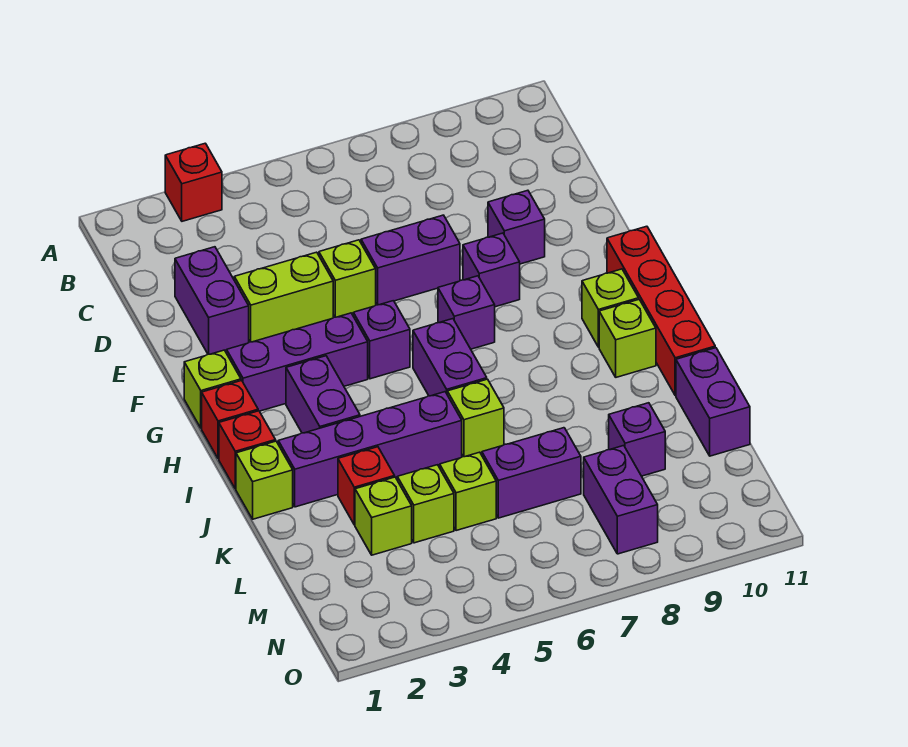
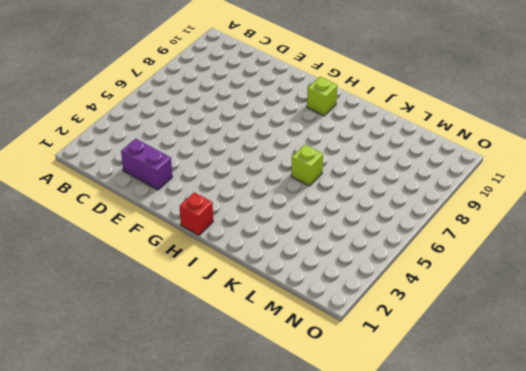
none -> red 1x1 brick [165,143,222,221]
none -> lime 1x2 brick [234,252,333,342]
none -> lime 1x1 brick [319,240,376,317]

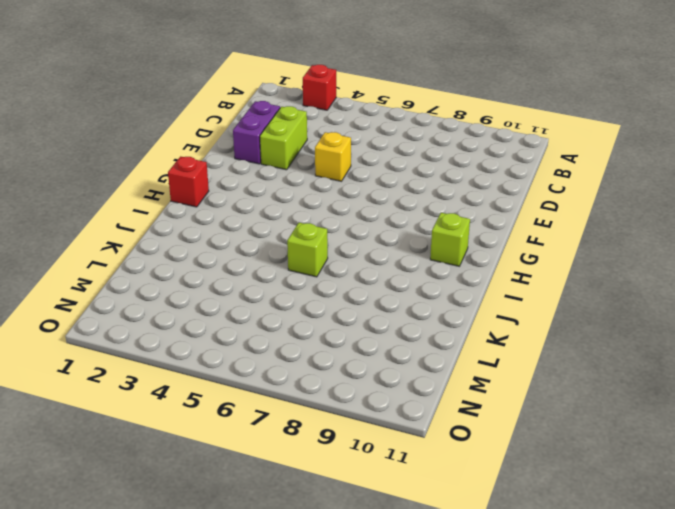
lime 1x2 brick [260,106,307,170] -> lime 1x2 brick turned to [234,252,333,342]
yellow 1x1 brick [315,132,351,181] -> lime 1x1 brick [319,240,376,317]
none -> purple 1x2 brick [361,215,460,305]
none -> purple 1x1 brick [488,190,545,264]
none -> purple 1x1 brick [463,233,520,307]

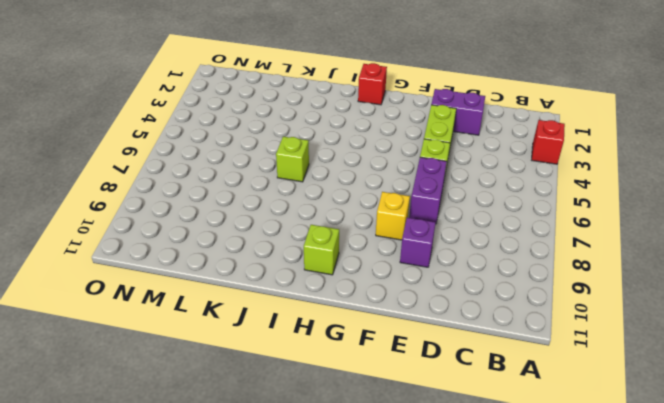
yellow 1x1 brick [376,192,410,240] -> purple 1x1 brick [463,233,520,307]
none -> lime 1x1 brick [184,350,241,428]
none -> purple 1x3 brick [227,313,368,411]
none -> purple 1x1 brick [353,301,410,379]

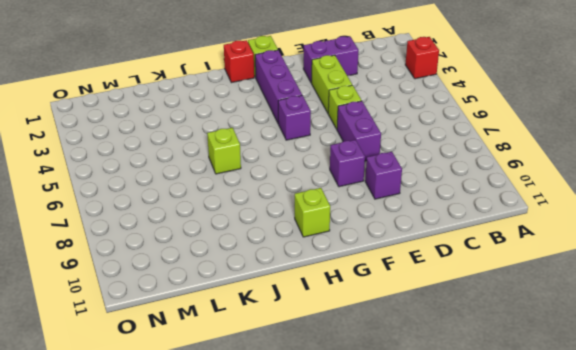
none -> purple 1x1 brick [438,276,495,349]
none -> red 1x4 brick [607,226,715,396]
none -> purple 1x2 brick [286,356,360,433]

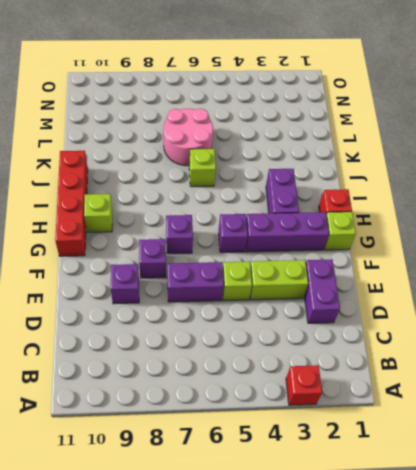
pink 2x2 round brick [164,109,213,166] -> purple 1x2 brick [482,428,581,518]
none -> purple 1x2 brick [413,319,487,396]
none -> red 1x1 brick [219,411,276,489]
none -> lime 1x1 brick [599,300,656,377]

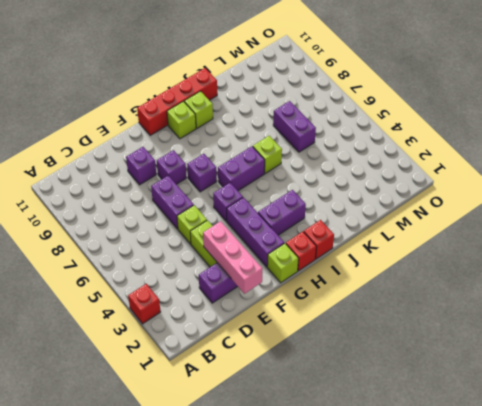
pink 1x3 brick [203,221,262,294] -> none
none -> lime 1x1 brick [236,441,293,519]
none -> purple 1x4 brick [278,392,462,507]
none -> red 1x1 brick [338,447,395,525]

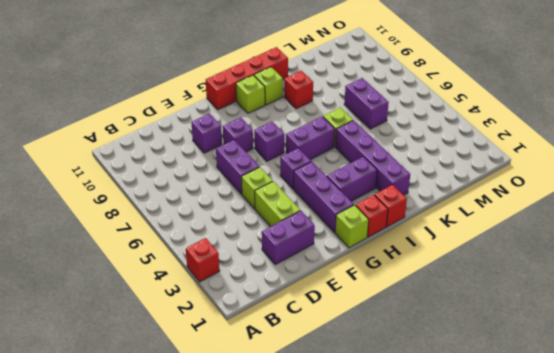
red 1x1 brick [284,71,313,109] -> red 1x1 brick moved to [338,447,395,525]
none -> lime 1x1 brick [236,441,293,519]
none -> purple 1x2 brick [676,348,750,456]
none -> lime 1x1 brick [355,477,412,555]

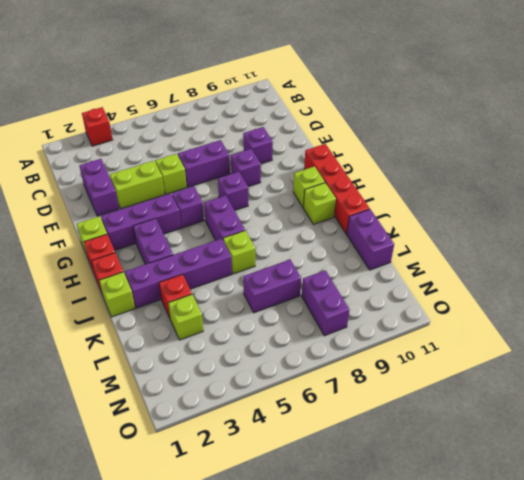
none -> lime 1x1 brick [397,465,454,543]
none -> lime 1x1 brick [440,452,496,531]
none -> purple 1x1 brick [609,403,665,476]

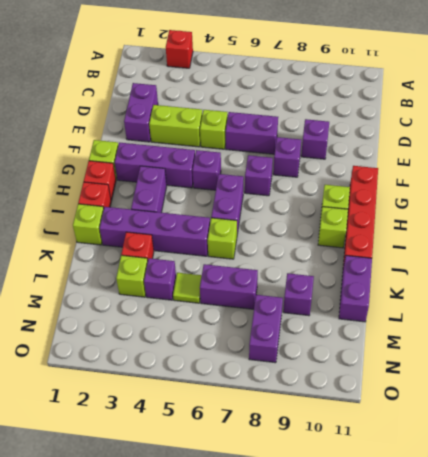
purple 1x1 brick [144,258,176,300] -> lime 1x1 brick [397,465,454,543]
lime 1x1 tile [173,273,202,303] -> lime 1x1 brick [440,452,496,531]

